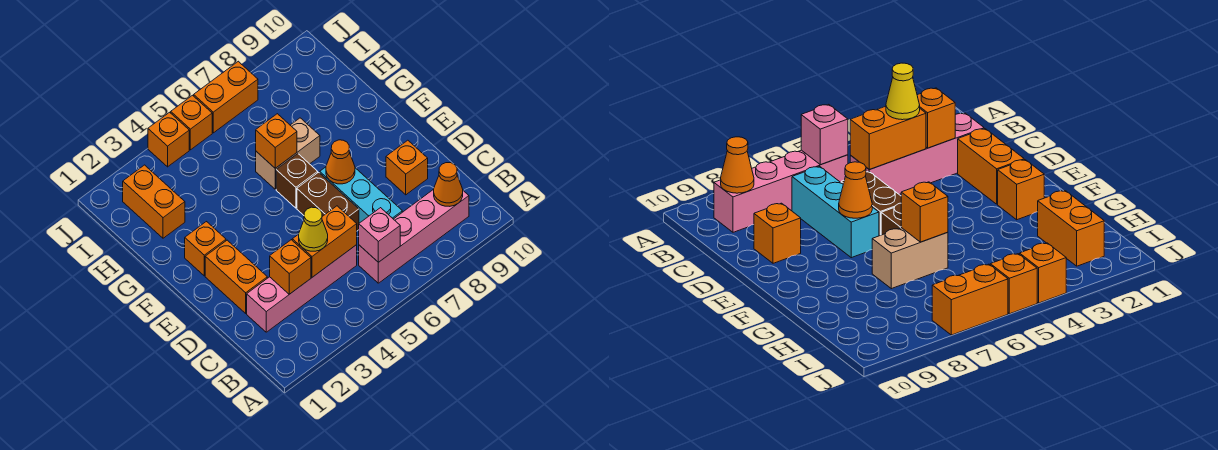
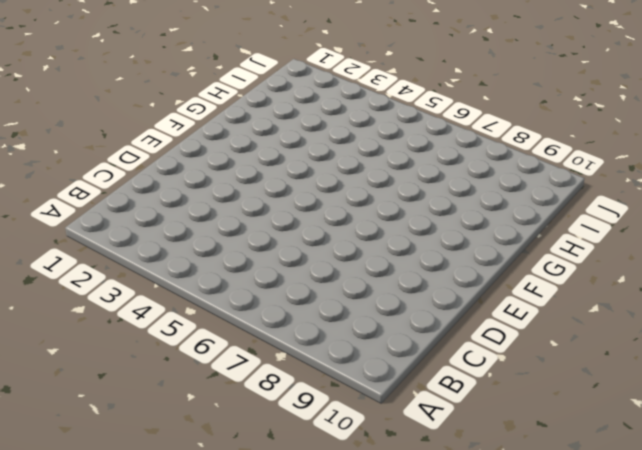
none -> pink 1x4 brick [359,189,469,283]
none -> pink 1x4 brick [247,245,357,332]
none -> cyan 1x3 brick [320,167,402,223]

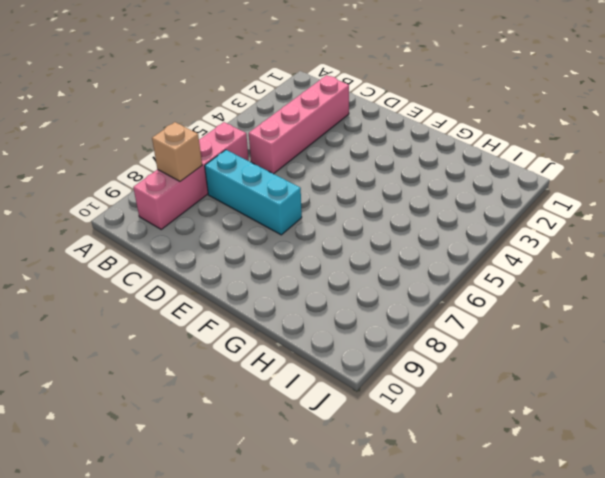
tan 1x1 brick [152,122,202,181] -> none
none -> orange 1x2 brick [205,240,267,313]
none -> brown 1x2 brick [297,172,359,231]
none -> orange 1x1 brick [386,140,428,195]

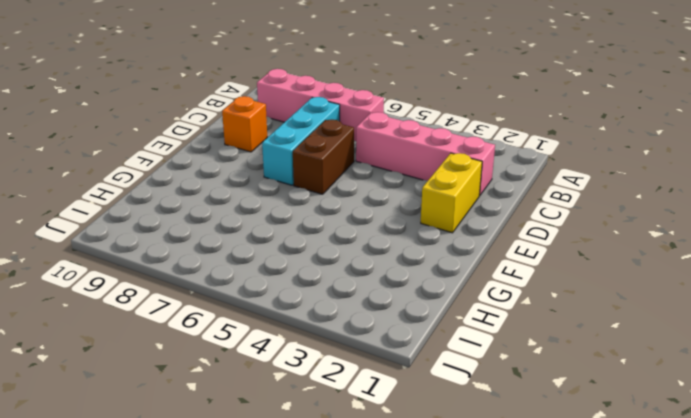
yellow 1x2 brick [421,153,482,233] -> orange 1x2 brick [205,240,267,313]
none -> orange 1x1 brick [185,222,226,276]
none -> brown 1x1 brick [276,154,318,208]
none -> tan 1x2 brick [256,118,320,189]

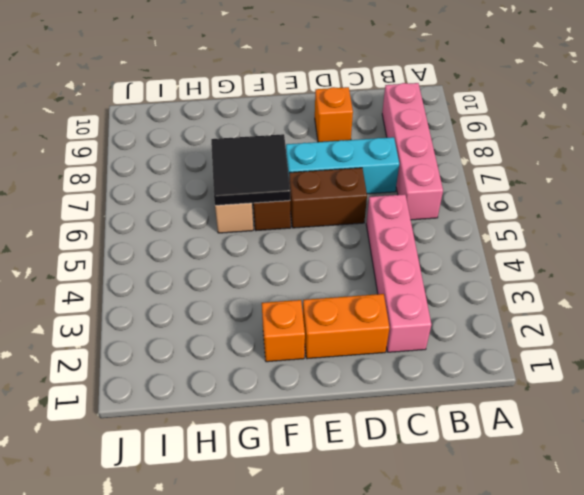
black 2x2 tile [211,134,290,205] -> orange 1x1 brick [256,114,297,168]
none -> orange 1x2 brick [123,165,185,238]
none -> orange 1x1 brick [148,112,189,167]
none -> orange 1x1 brick [171,95,212,150]

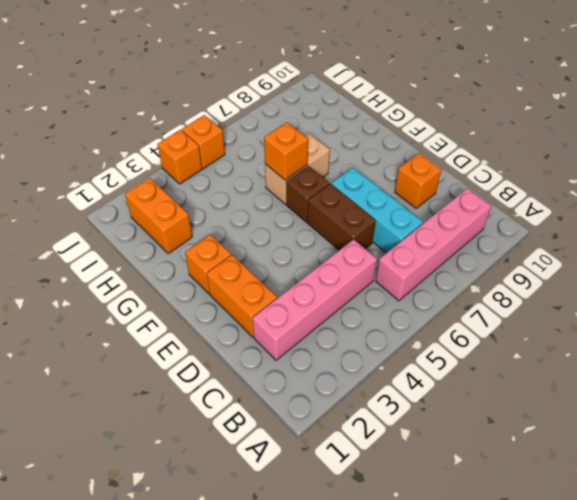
none -> orange 1x2 brick [194,61,258,133]
none -> pink 1x1 brick [359,208,400,262]
none -> orange 1x1 cone [434,163,463,206]

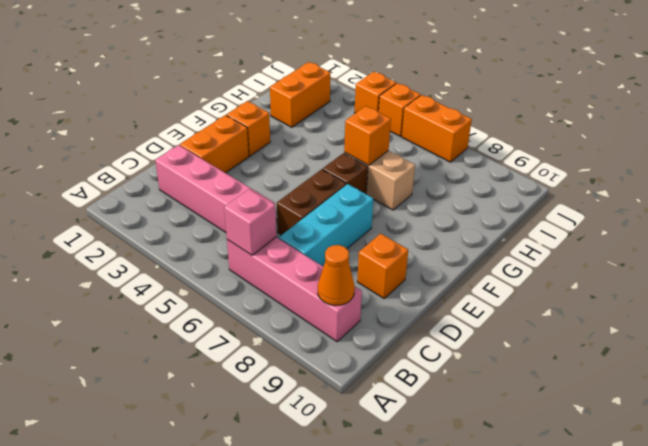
none -> orange 1x1 brick [270,240,311,294]
none -> orange 1x2 brick [292,206,357,277]
none -> orange 1x1 cone [326,140,355,184]

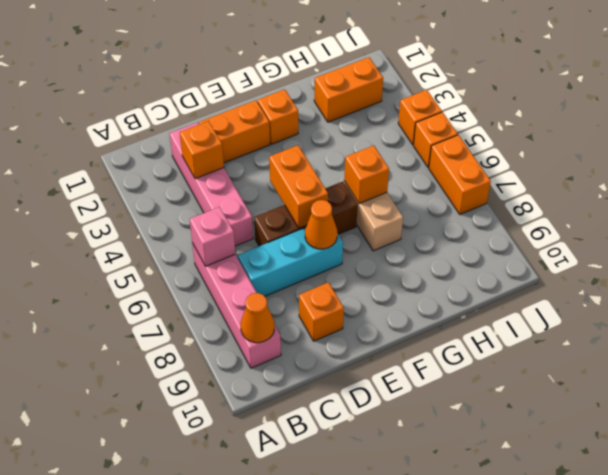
orange 1x2 brick [269,145,328,228] -> orange 1x2 brick moved to [292,206,357,277]
none -> yellow 1x1 cone [299,207,328,251]

